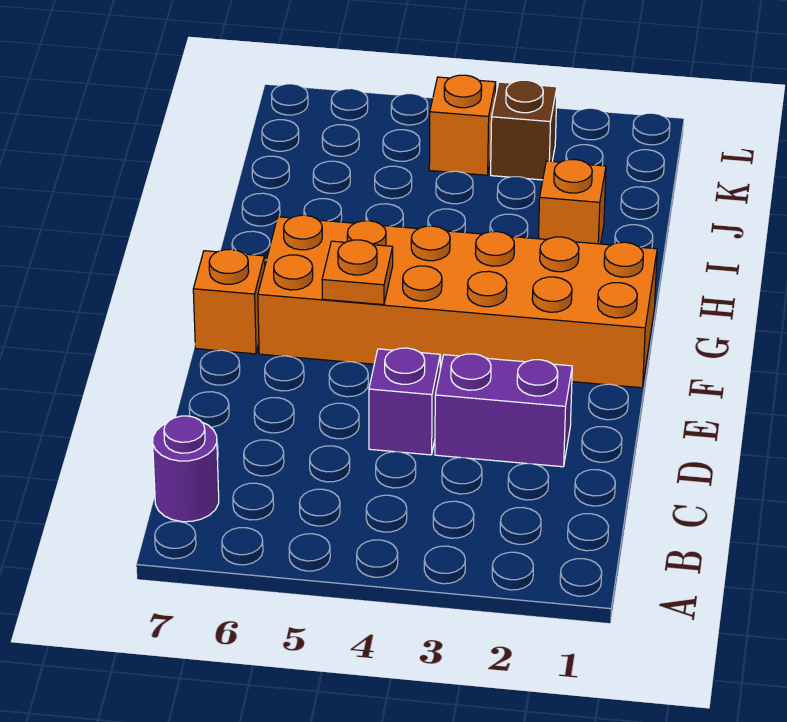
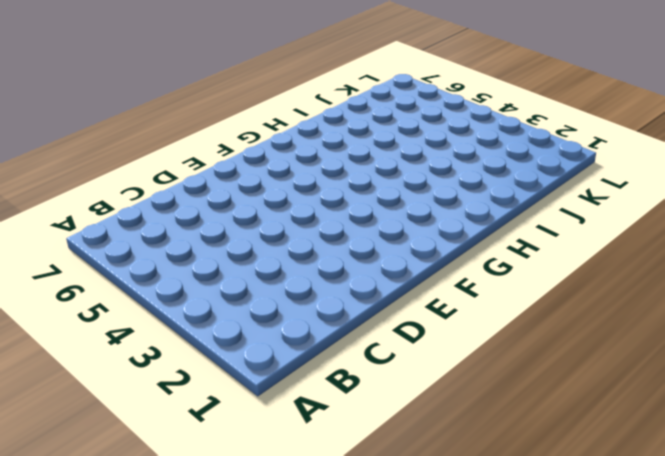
none -> purple 1x1 round brick [153,416,219,522]
none -> purple 1x2 brick [435,354,572,467]

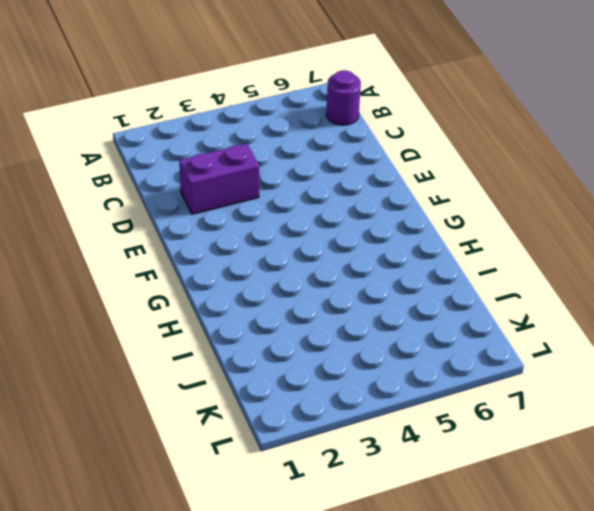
none -> purple 1x1 brick [369,348,440,455]
none -> orange 2x6 brick [258,215,657,388]

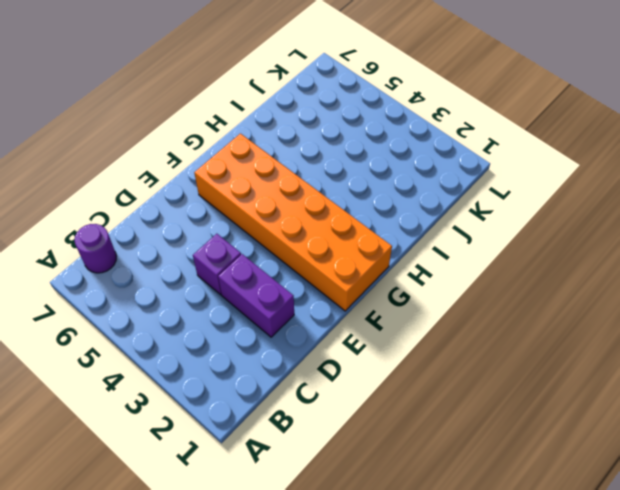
none -> orange 1x1 brick [193,249,265,354]
none -> orange 1x1 brick [538,160,606,244]

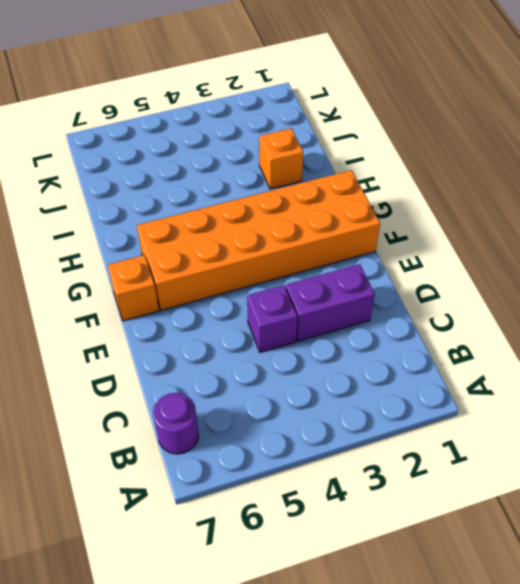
none -> brown 1x1 brick [491,80,557,180]
none -> orange 1x1 brick [429,75,496,175]

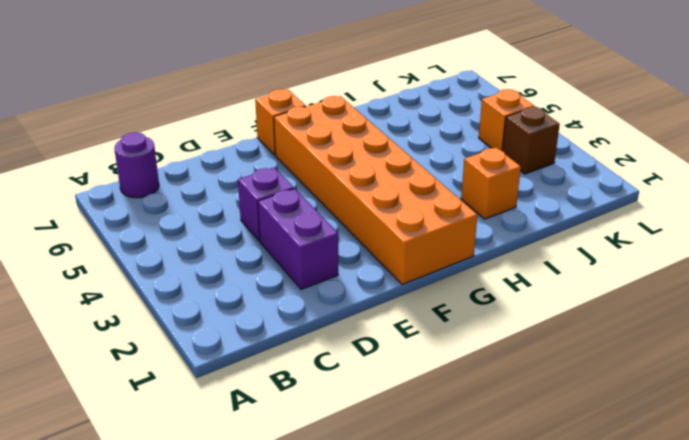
none -> orange 1x1 plate [322,240,393,305]

